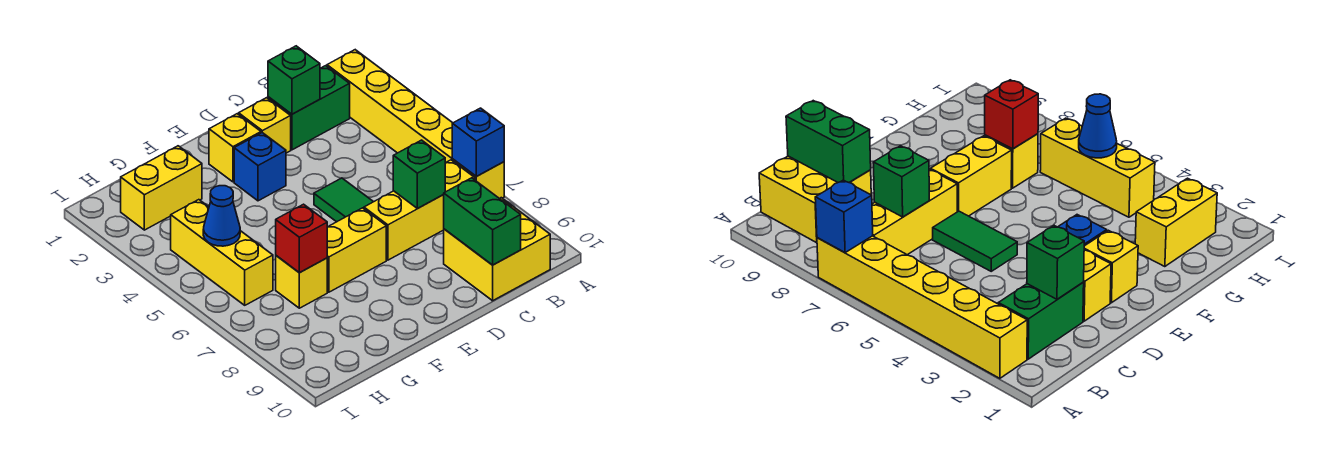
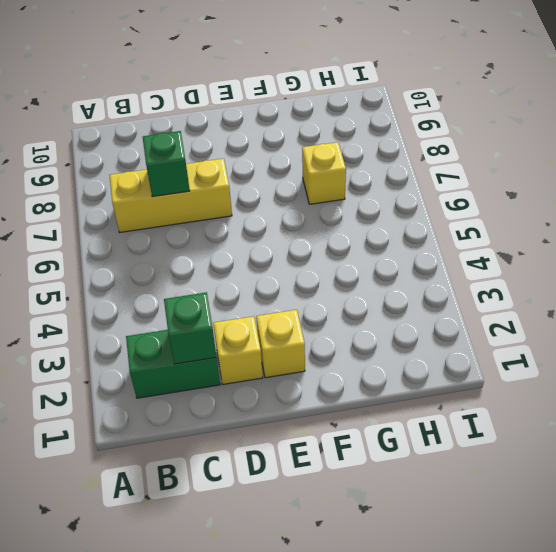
none -> yellow 1x6 brick [327,50,504,198]
none -> yellow 2x2 brick [444,198,550,301]
none -> green 1x2 tile [314,178,373,222]

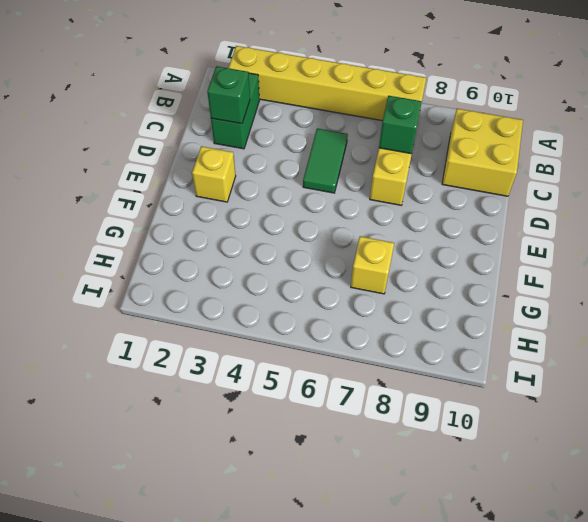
green 1x2 tile [303,128,348,193] -> green 1x2 tile turned to [314,178,373,222]
none -> yellow 1x1 brick [239,98,291,153]
none -> blue 1x1 brick [234,133,286,201]
none -> yellow 1x2 brick [327,208,386,292]

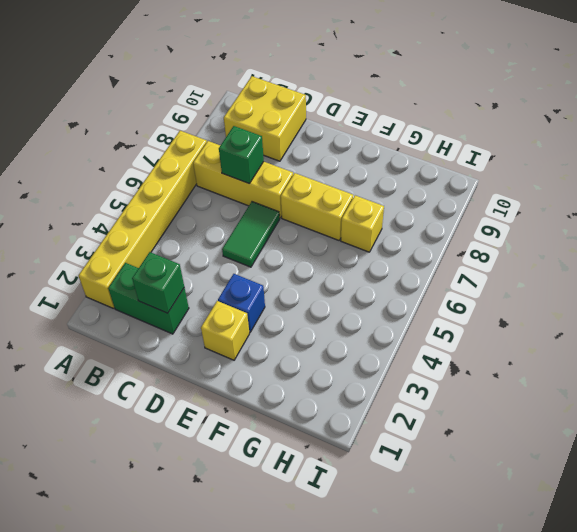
none -> yellow 1x1 brick [239,98,291,153]
none -> yellow 1x2 brick [121,146,202,230]
none -> yellow 1x3 brick [171,200,273,305]

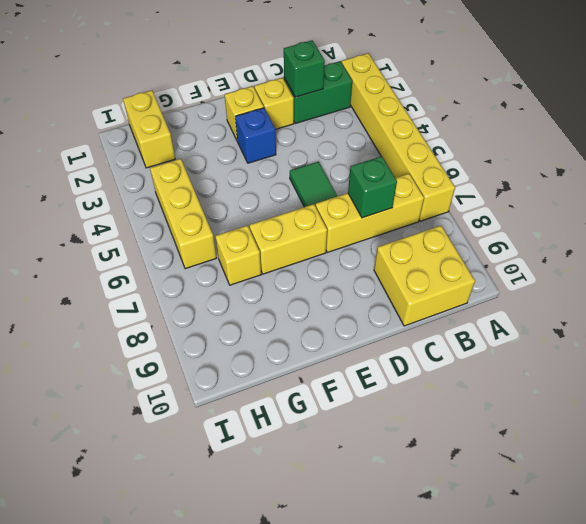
yellow 1x2 brick [123,90,175,168] -> yellow 1x2 brick turned to [121,146,202,230]
none -> blue 1x1 brick [452,108,504,176]
none -> green 1x2 brick [443,178,521,265]
none -> red 1x1 brick [276,204,327,273]

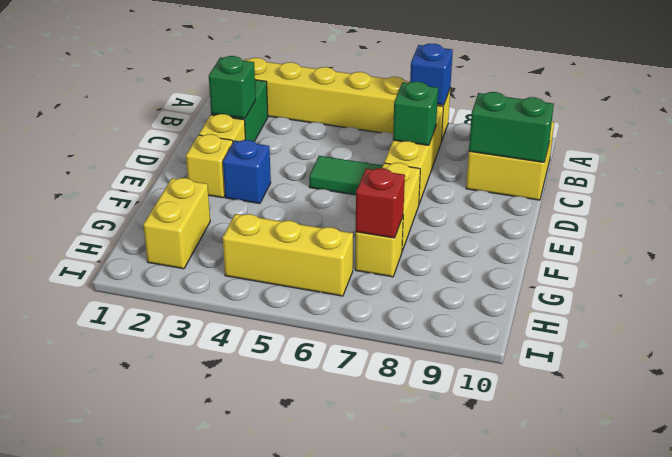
none -> blue 1x1 cone [203,186,240,246]

